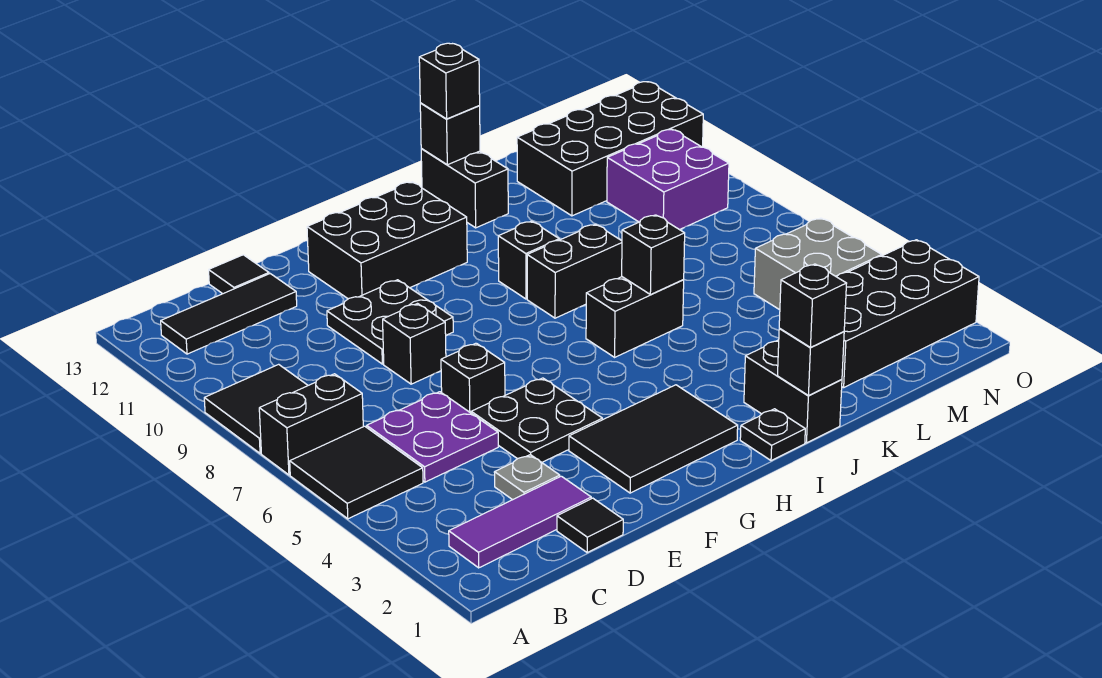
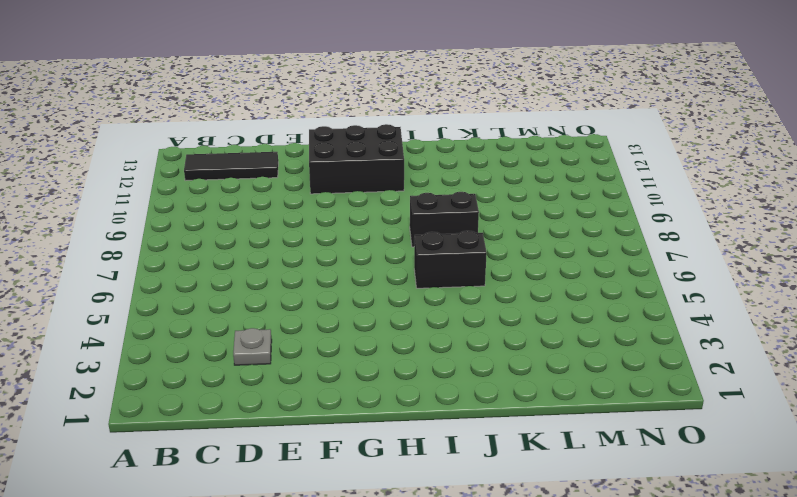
none -> black 2x2 tile [290,426,423,519]
none -> black 1x2 brick [259,374,363,475]
none -> black 2x2 tile [204,364,308,453]
none -> purple 1x3 tile [449,476,591,568]

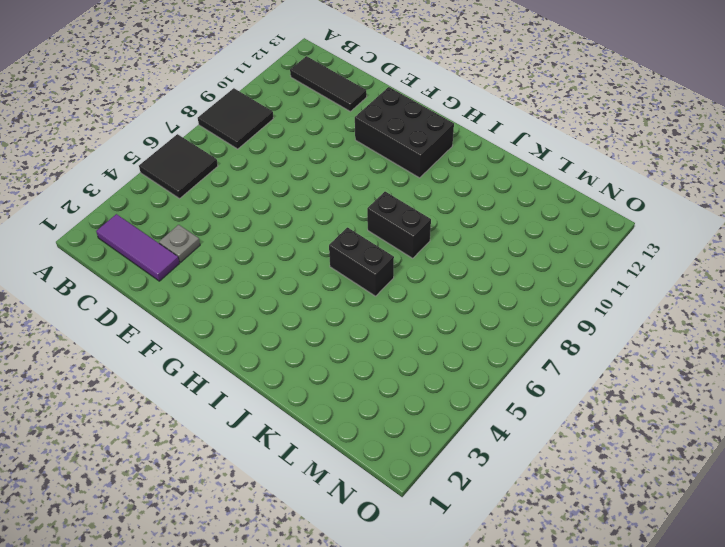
none -> black 1x2 brick [259,374,363,475]
none -> purple 2x2 plate [367,392,498,482]
none -> black 1x1 tile [557,498,623,552]
none -> black 1x1 tile [209,255,269,294]

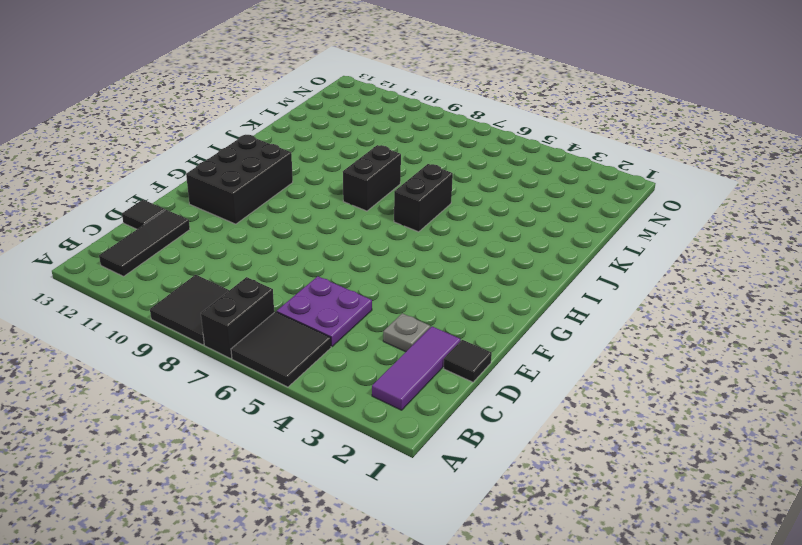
none -> black 2x2 plate [471,378,602,462]
none -> black 1x1 brick [441,343,505,413]
none -> black 1x1 brick [383,304,446,384]
none -> black 2x2 plate [327,280,453,364]

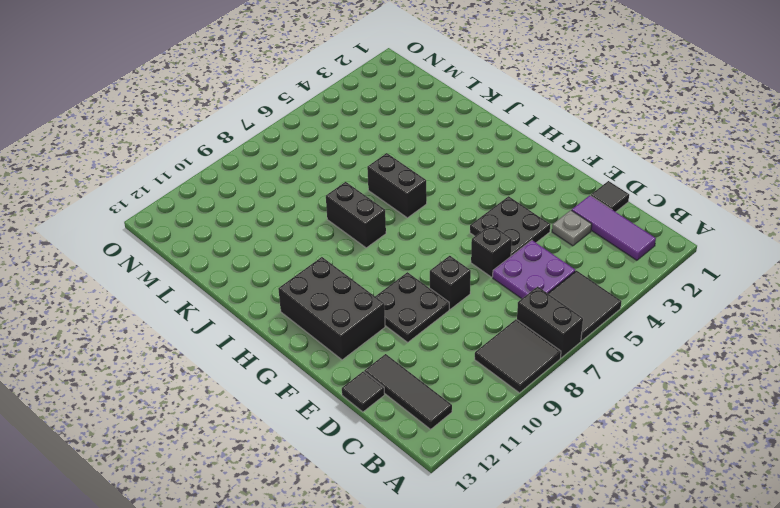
none -> black 2x3 tile [569,385,738,493]
none -> black 1x1 plate [740,409,805,461]
none -> black 1x1 brick [498,221,559,299]
none -> black 1x2 brick [744,340,842,443]

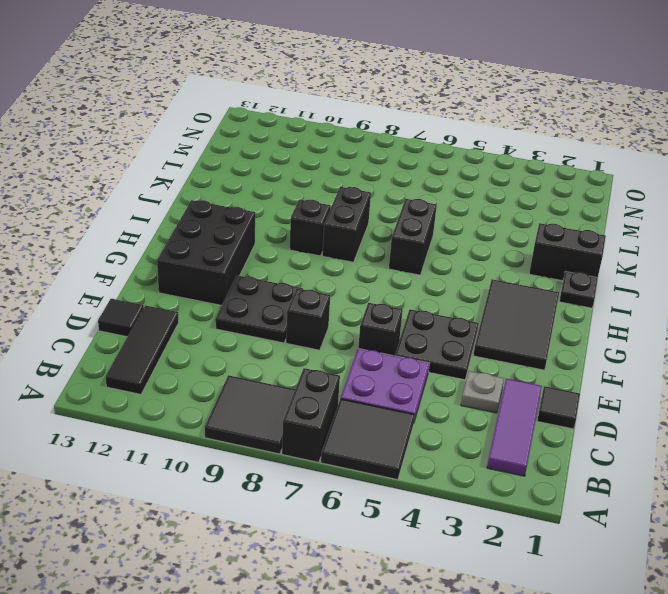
none -> black 1x2 brick [421,149,508,228]
none -> black 2x4 brick [837,240,979,388]
none -> black 2x4 brick [517,82,703,216]
none -> grey 2x2 brick [754,218,882,310]

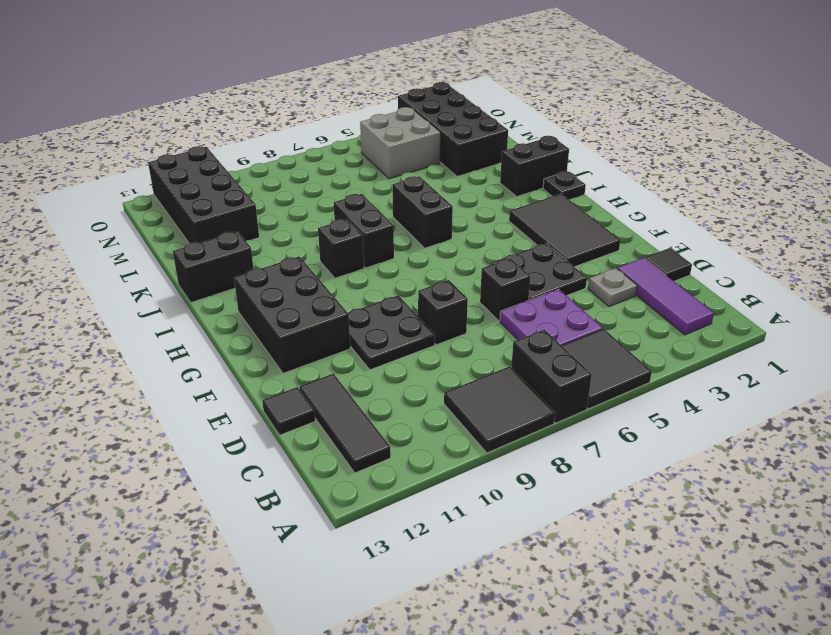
none -> purple 2x2 brick [607,129,729,230]
none -> black 1x1 brick [777,328,844,396]
none -> black 1x1 brick [622,215,685,295]
none -> black 1x1 brick [420,103,480,165]

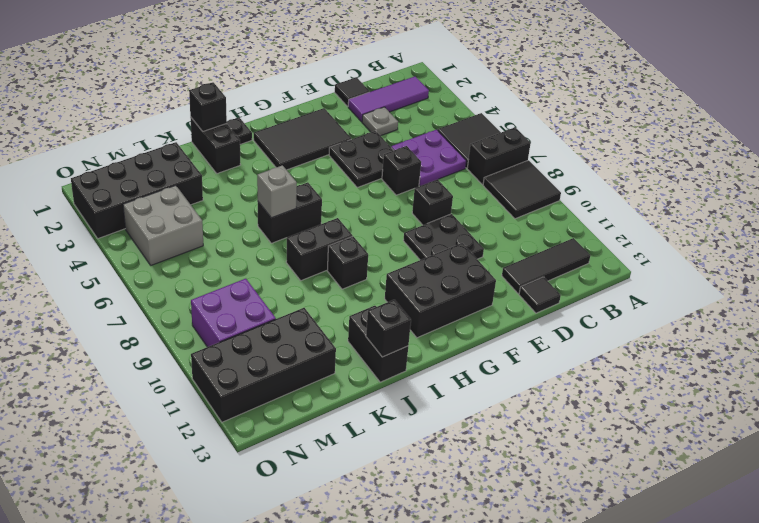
grey 1x1 brick [257,165,297,218] -> black 1x1 brick [622,215,685,295]
none -> black 1x1 brick [779,264,847,347]
none -> black 1x1 brick [419,43,480,119]

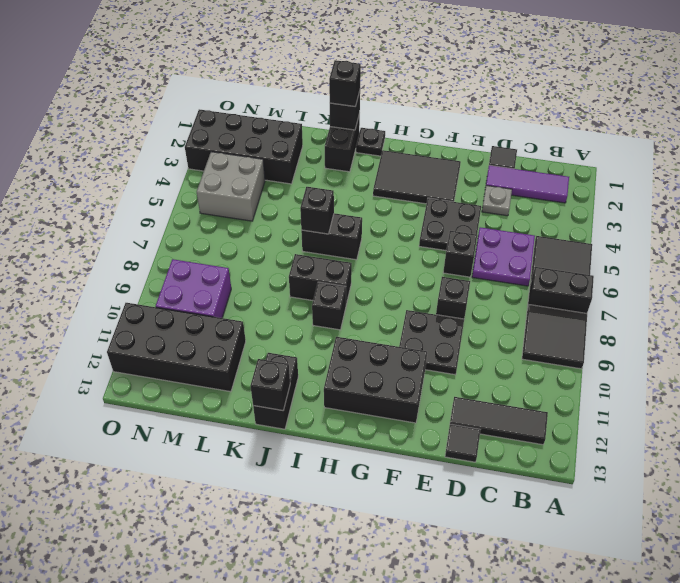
none -> black 1x1 brick [419,43,480,119]

